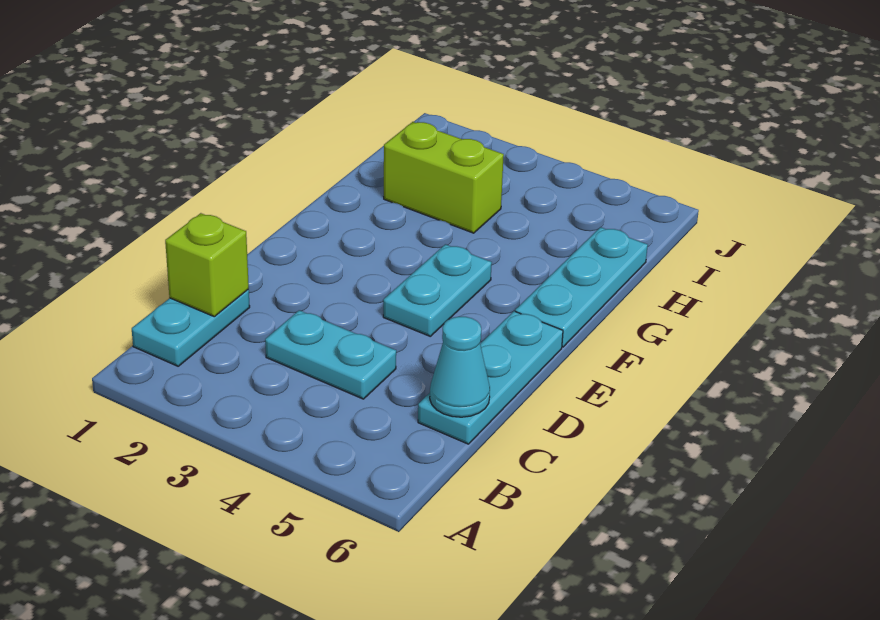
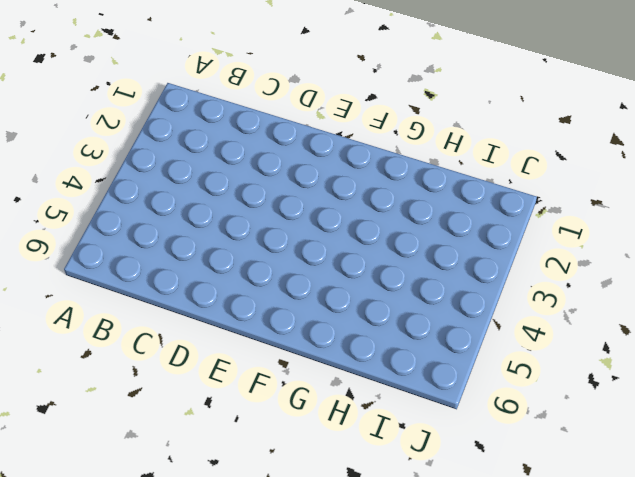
none -> cyan 1x2 plate [132,290,250,366]
none -> cyan 1x2 plate [265,310,396,399]

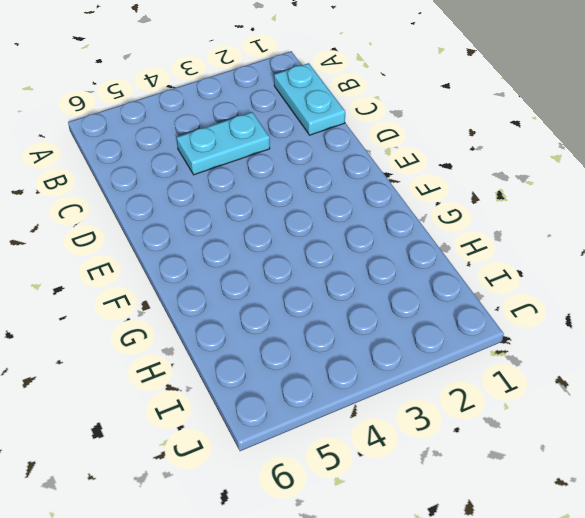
none -> cyan 1x3 plate [418,311,563,444]
none -> cyan 1x2 plate [383,244,492,336]

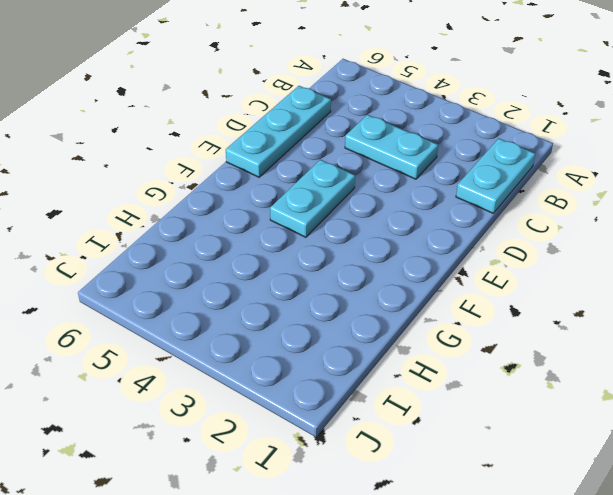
none -> cyan 1x3 plate [515,227,648,347]
none -> lime 1x2 brick [384,122,504,233]

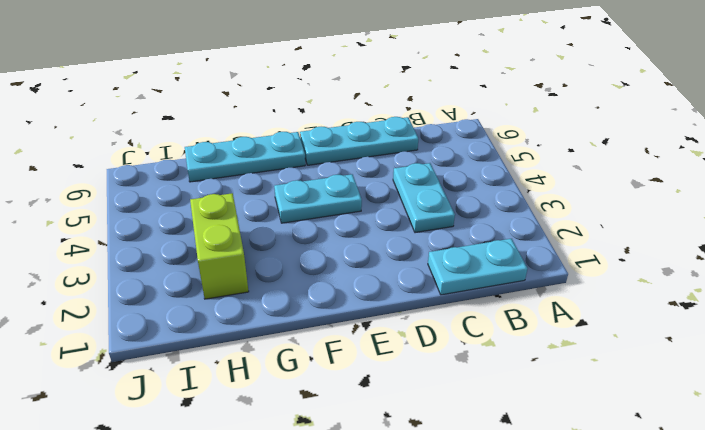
none -> lime 1x1 brick [165,213,249,317]
none -> cyan 1x1 cone [430,317,490,417]

